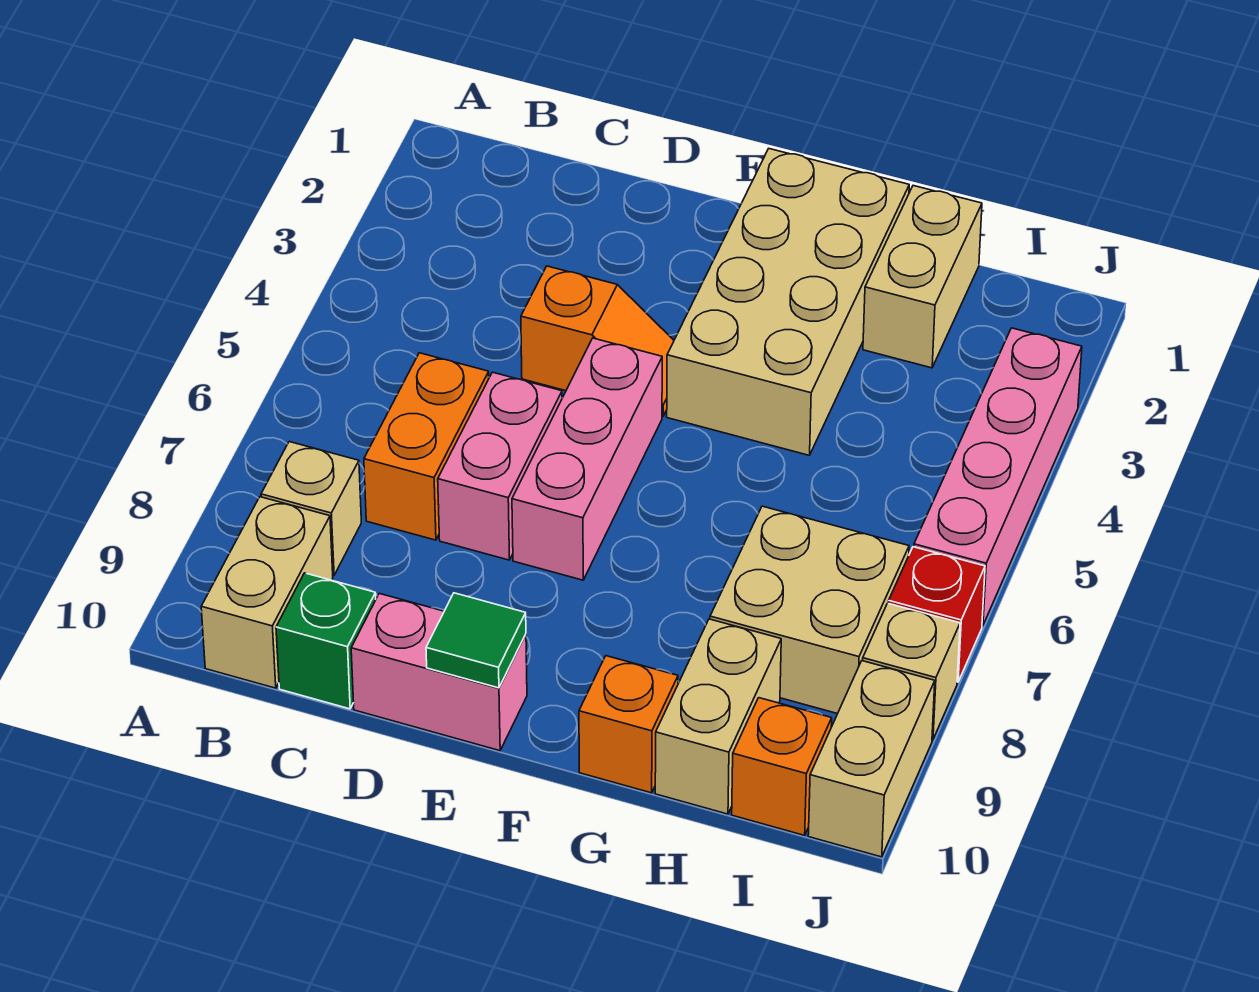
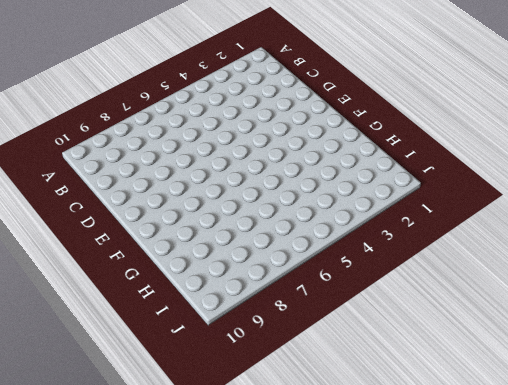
none -> tan 1x1 brick [261,442,361,575]
none -> tan 1x2 brick [201,497,333,688]
none -> orange 1x2 brick [364,353,489,540]

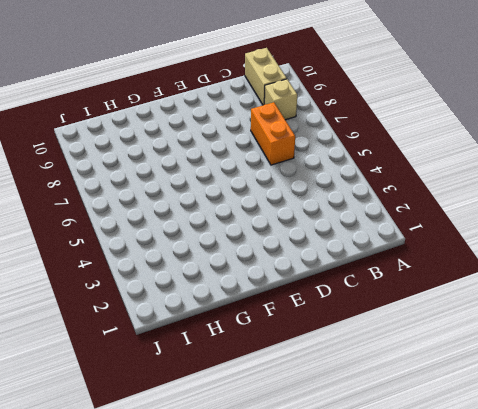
none -> green 1x1 brick [276,573,376,709]
none -> orange 1x2 slope [521,266,674,416]
none -> pink 1x2 brick [438,372,562,560]

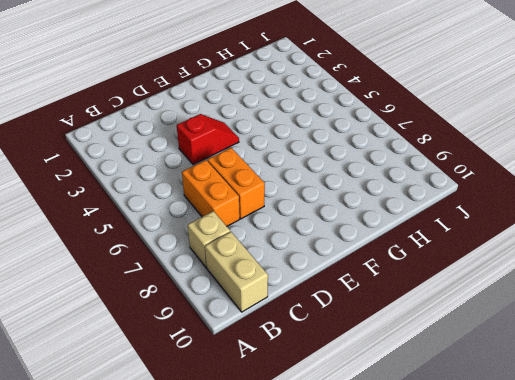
red 1x2 slope [177,114,239,165] -> orange 1x2 slope [521,266,674,416]
orange 1x2 brick [207,148,265,219] -> pink 1x2 brick [438,372,562,560]
none -> green 1x1 brick [276,573,376,709]
none -> pink 1x2 brick [351,594,527,751]
none -> pink 1x3 brick [512,338,662,580]

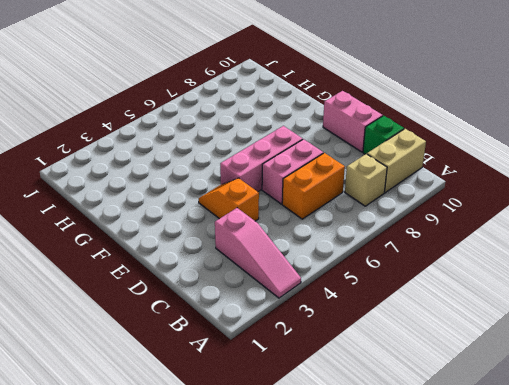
pink 1x3 slope [215,208,301,298] -> none
none -> tan 2x4 brick [667,149,909,455]
none -> orange 1x1 brick [579,656,678,793]
none -> tan 1x2 brick [863,186,982,368]

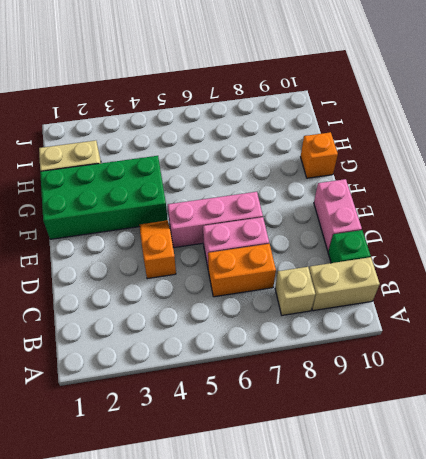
green 2x4 brick [40,156,167,239] -> tan 2x4 brick [667,149,909,455]
none -> tan 2x2 brick [710,506,909,714]
none -> tan 1x2 brick [655,619,781,814]
none -> orange 1x1 brick [732,698,832,835]

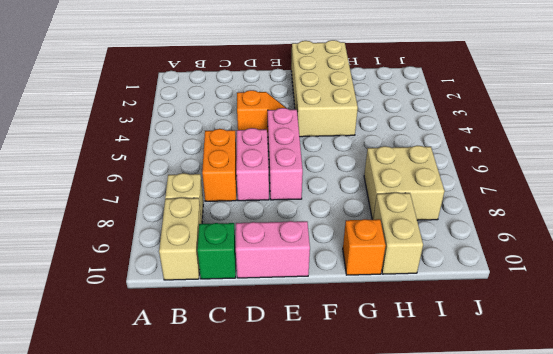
none -> tan 1x2 brick [863,186,982,368]
none -> orange 1x1 brick [732,698,832,835]
none -> pink 1x4 brick [914,328,1082,626]

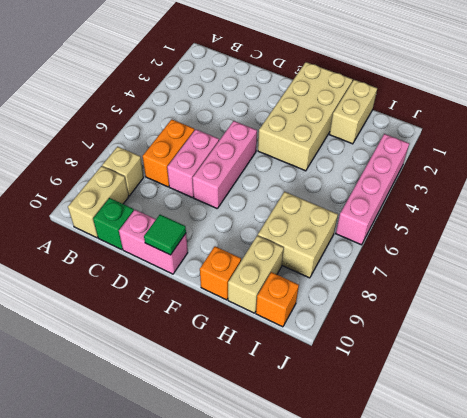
none -> orange 1x2 slope [521,266,674,416]
none -> red 1x1 brick [889,547,985,682]
none -> tan 1x1 brick [863,603,960,740]

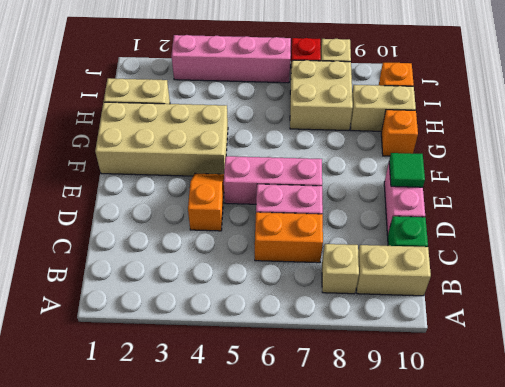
none -> tan 1x2 brick [808,661,935,857]

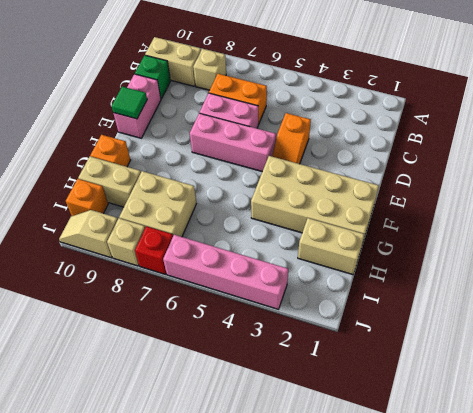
tan 1x2 slope [59,210,118,258] -> tan 1x2 brick [808,661,935,857]

